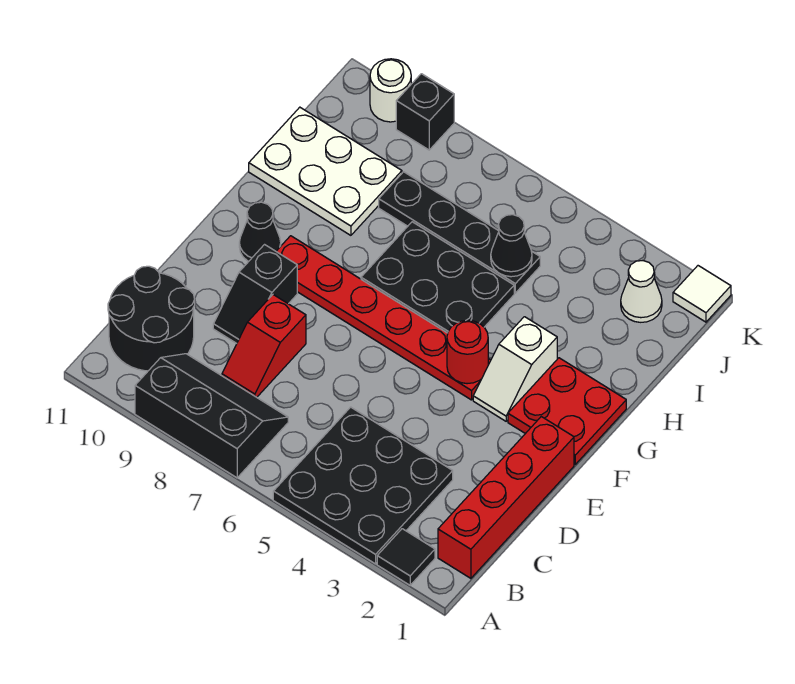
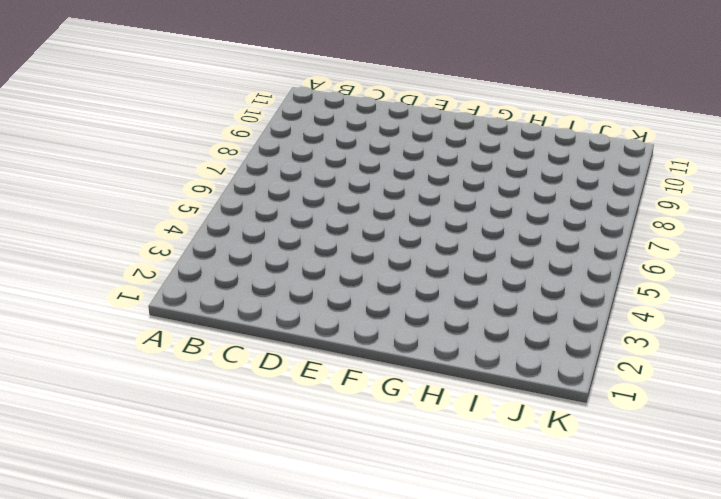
none -> black 1x1 tile [377,529,435,585]
none -> black 3x3 plate [273,407,453,564]
none -> black 2x3 slope [135,354,288,478]

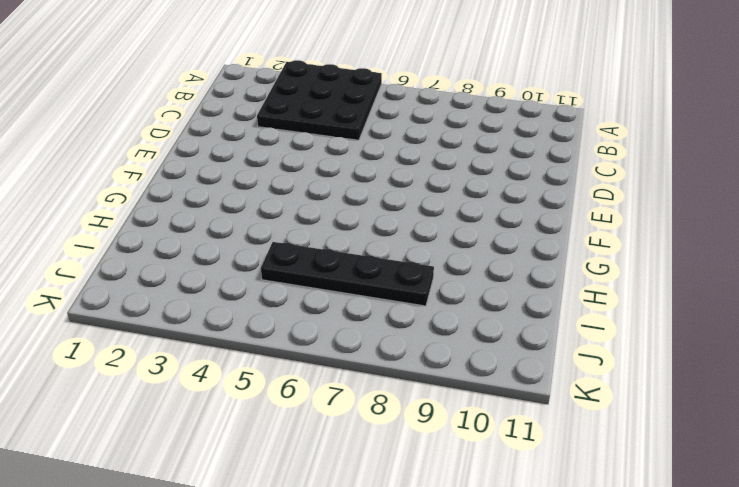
none -> black 1x1 tile [377,529,435,585]
none -> black 2x3 slope [135,354,288,478]
none -> red 1x4 brick [438,417,574,578]

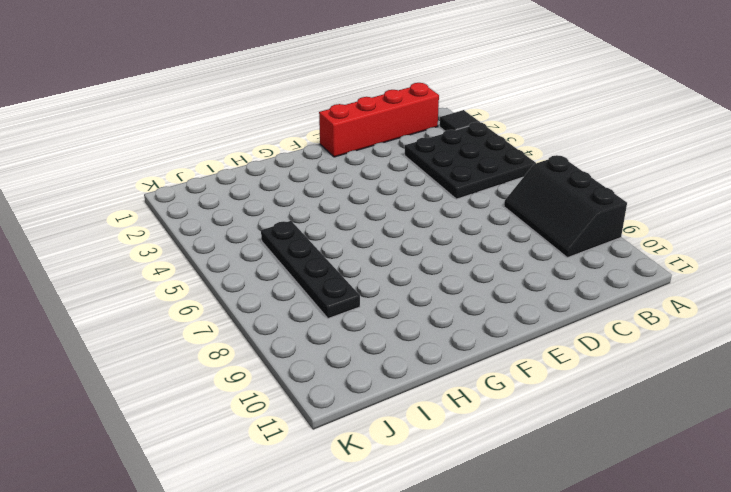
none -> black 2x2 round brick [108,266,195,371]
none -> red 1x2 slope [222,295,306,397]
none -> black 1x2 slope [213,245,297,343]

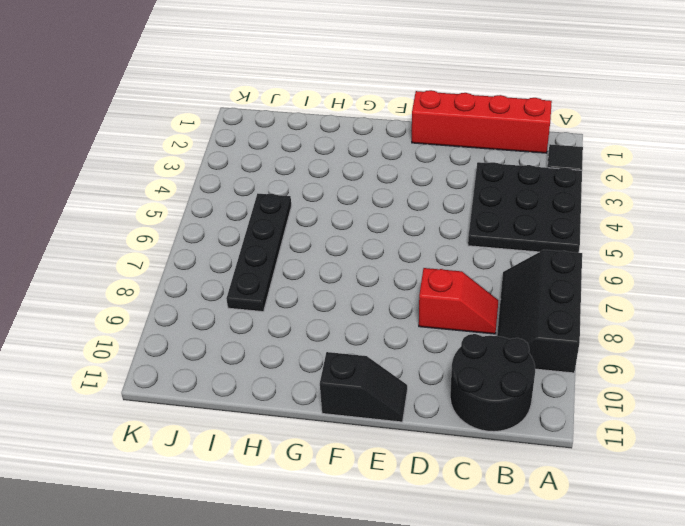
black 1x2 slope [320,352,407,422] -> black 1x2 slope moved to [213,245,297,343]
none -> red 2x2 plate [508,358,626,464]
none -> white 1x2 slope [473,317,557,421]
none -> red 1x6 plate [276,236,491,400]

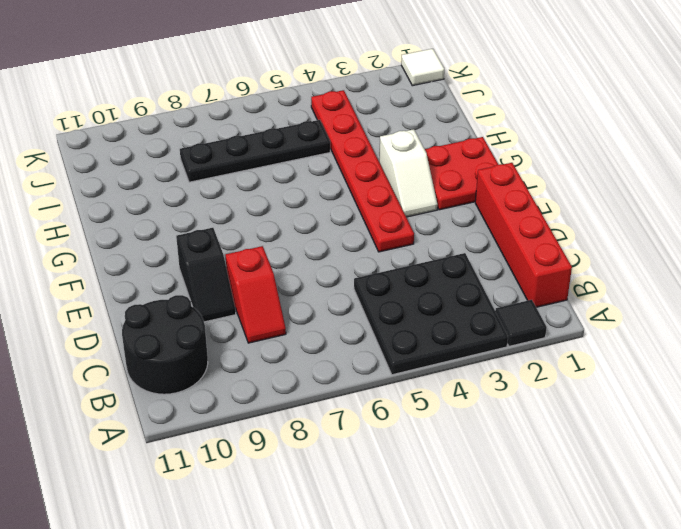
red 1x6 plate [311,90,414,252] -> red 1x6 plate turned to [276,236,491,400]
none -> black 2x3 slope [135,354,288,478]
none -> black 1x1 cone [239,202,281,261]
none -> black 2x3 plate [361,222,514,333]

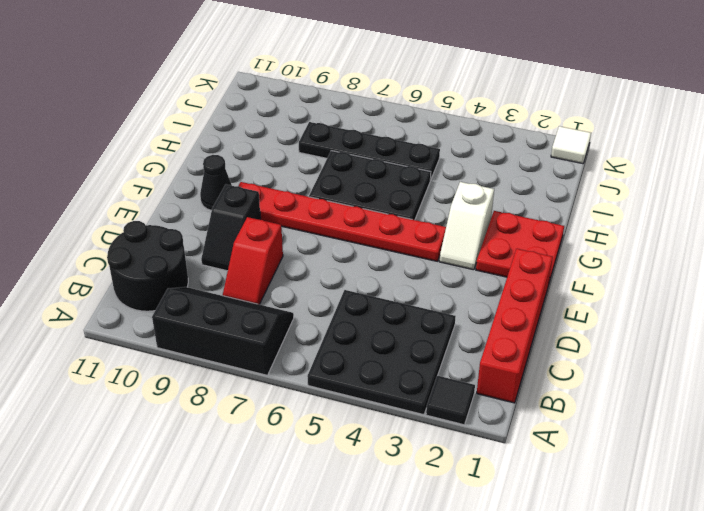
none -> white 2x3 plate [249,107,402,235]
none -> white 1x1 cone [621,261,662,322]
none -> black 1x1 brick [396,74,454,150]

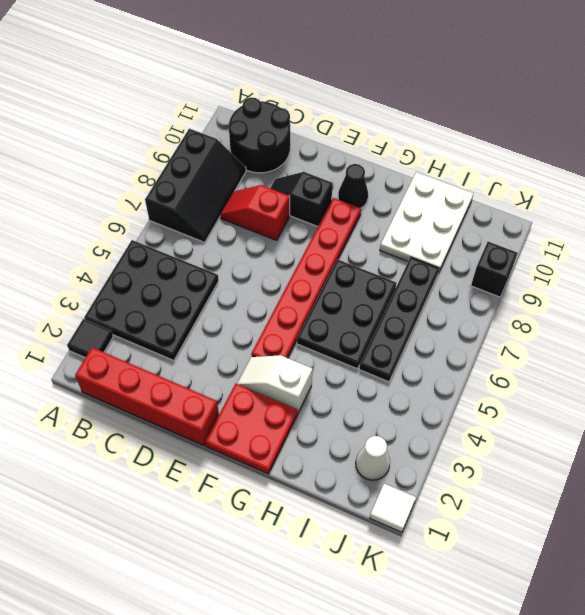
none -> white 1x1 round brick [370,59,411,122]
none -> red 1x1 round brick [447,320,488,384]
none -> black 1x1 cone [491,215,532,277]

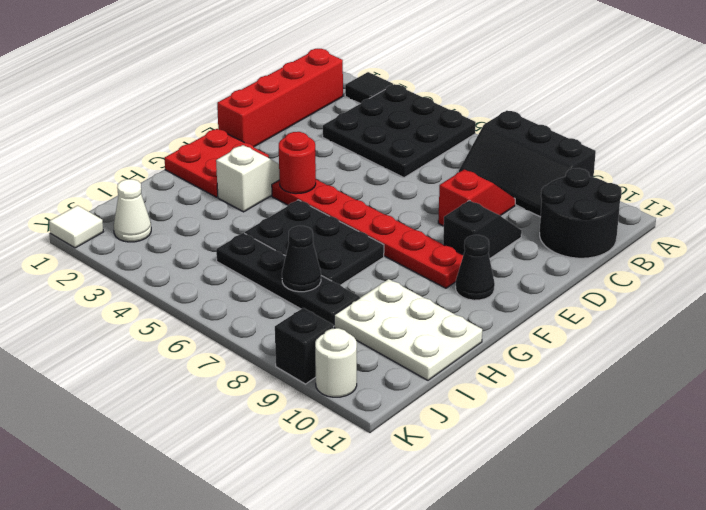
black 1x1 cone [282,226,321,292] -> black 1x1 cone moved to [491,215,532,277]

